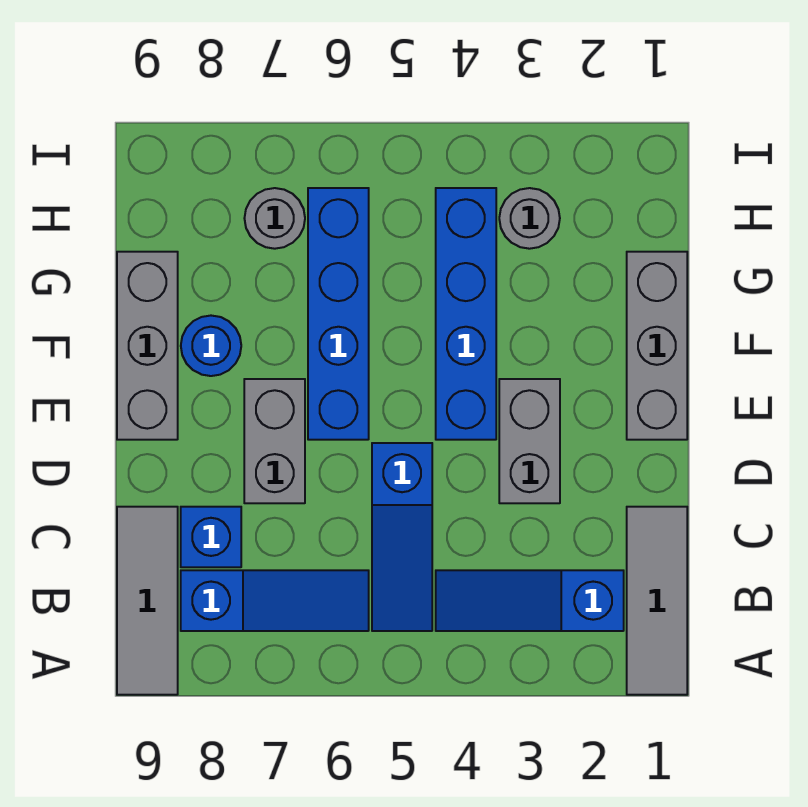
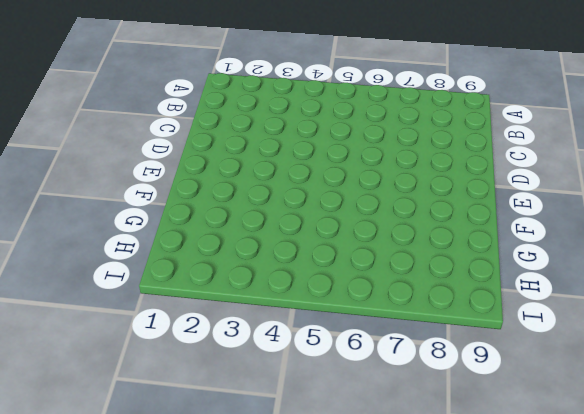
none -> grey 1x3 tile [627,507,687,695]
none -> grey 1x3 tile [117,507,178,695]
none -> blue 1x3 slope [436,570,624,631]

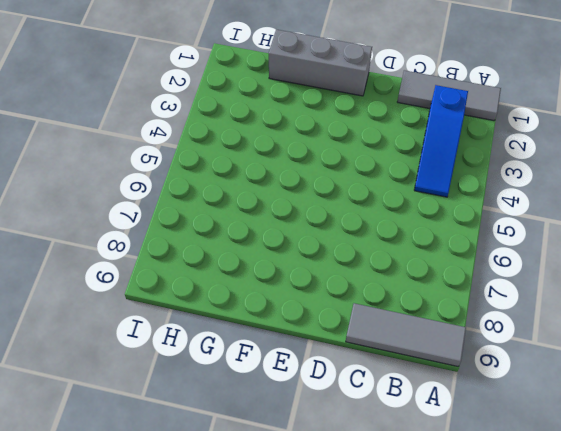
none -> blue 1x3 slope [372,443,432,631]
none -> blue 1x3 slope [181,570,369,631]
none -> blue 1x1 brick [181,507,241,567]

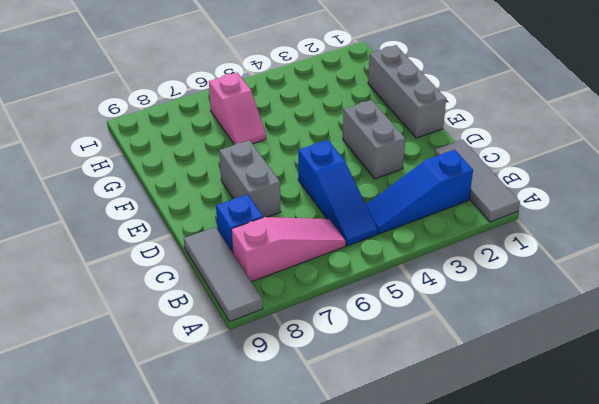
pink 1x3 slope [231,217,346,282] -> blue 1x3 slope [181,570,369,631]
pink 1x2 slope [209,72,266,145] -> blue 1x4 brick [308,188,369,440]
none -> blue 1x4 brick [436,188,496,440]
none -> grey 1x3 brick [117,252,178,440]
none -> blue 1x1 round brick [181,316,241,376]

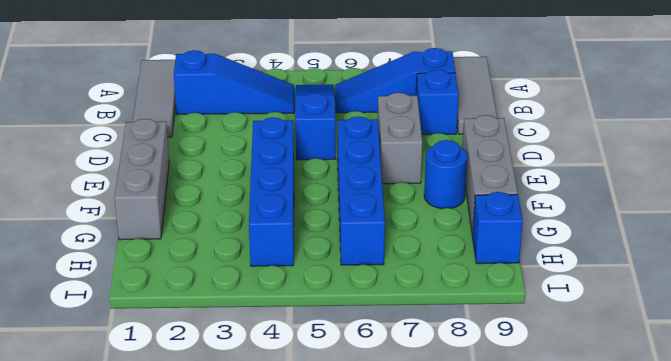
blue 1x1 brick [473,192,523,264] -> none
none -> grey 1x2 brick [499,379,560,503]
none -> grey 1x1 round brick [499,188,560,249]
none -> grey 1x1 round brick [244,188,305,249]

